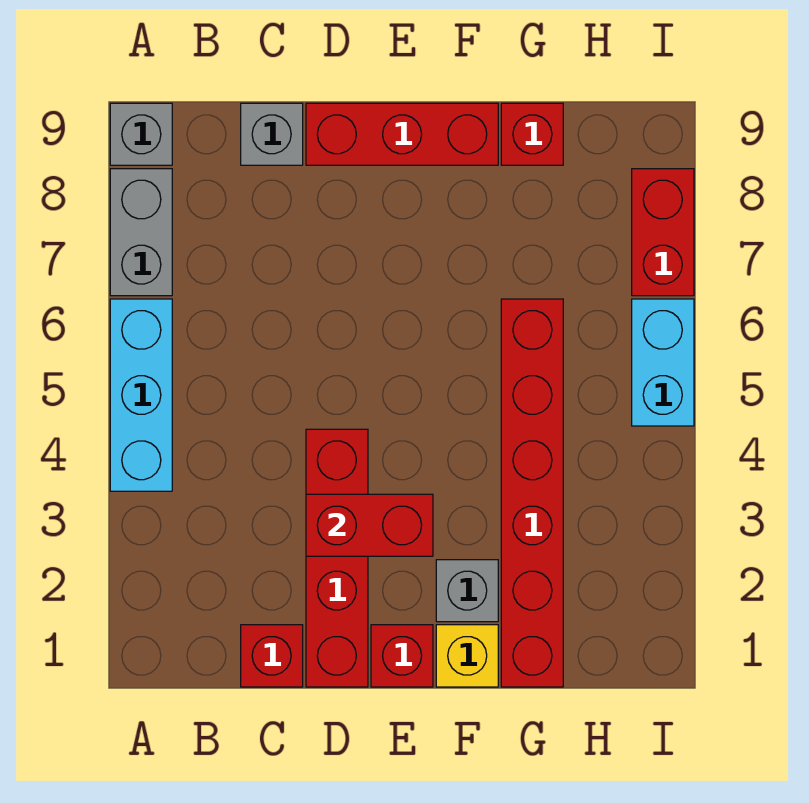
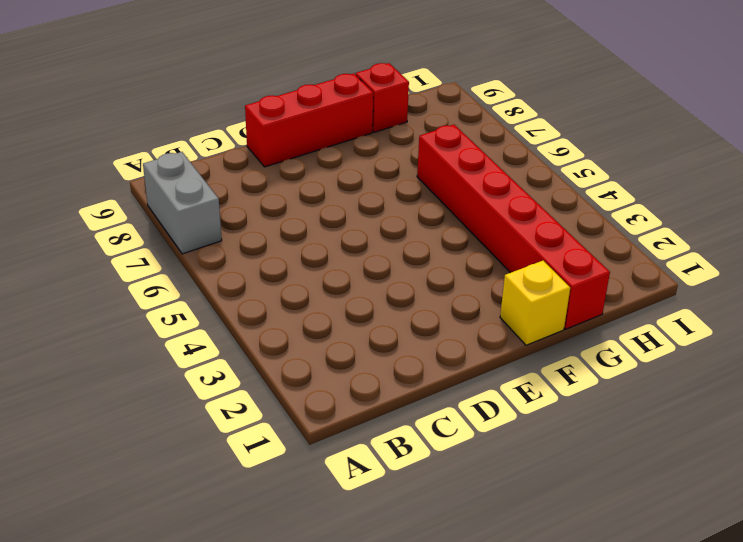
none -> cyan 1x3 brick [110,299,172,491]
none -> grey 1x1 brick [110,103,172,165]
none -> red 1x1 brick [241,625,303,687]

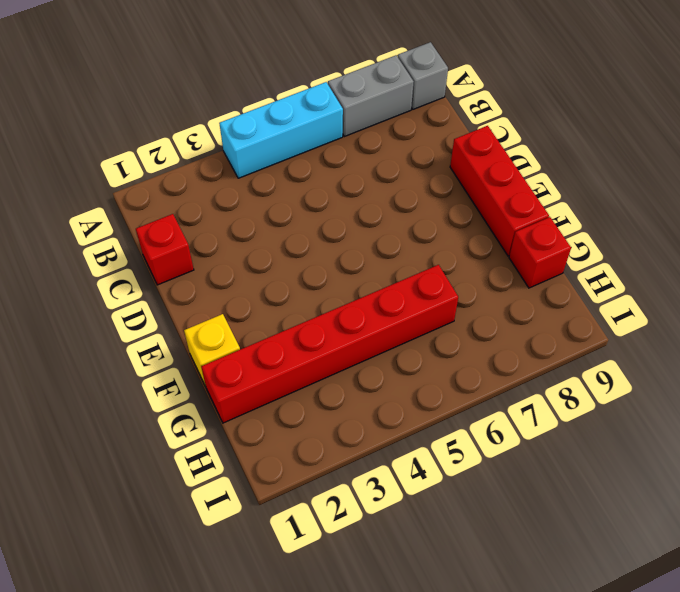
none -> grey 1x1 brick [241,103,303,165]
none -> red 1x4 brick [306,429,368,687]
none -> red 1x1 brick [371,625,433,687]

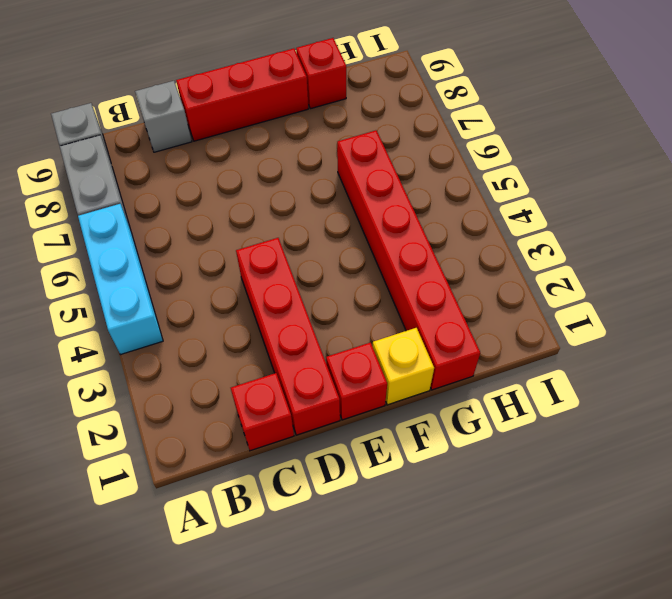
none -> grey 1x1 brick [436,560,498,622]
none -> cyan 1x2 brick [632,299,694,426]
none -> red 1x2 brick [632,169,694,296]

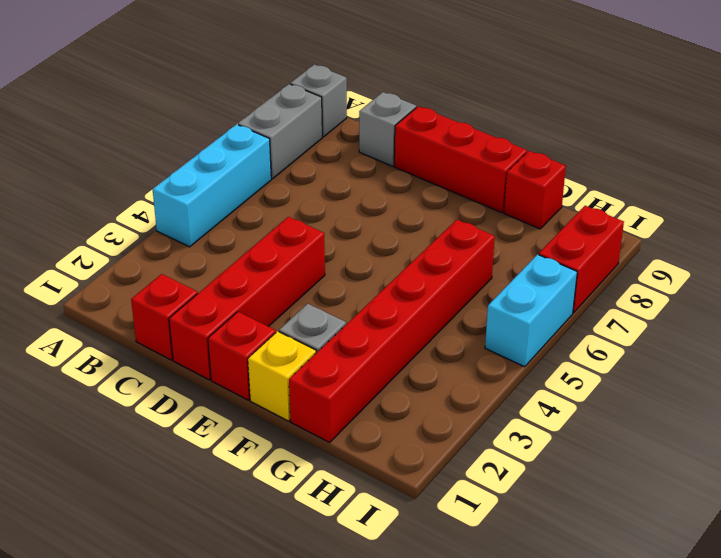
none -> red 1x2 brick [306,494,433,556]

